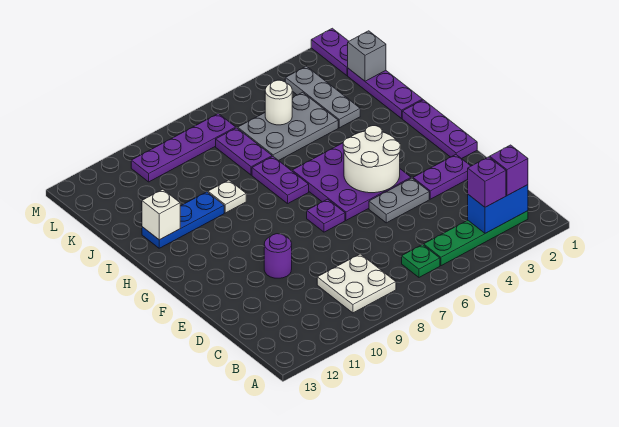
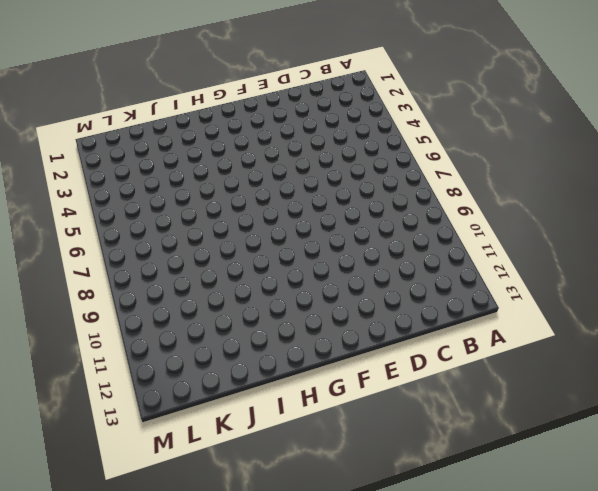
none -> green 1x4 plate [424,211,528,266]
none -> green 1x1 plate [402,244,440,277]
none -> white 2x2 plate [317,254,396,313]

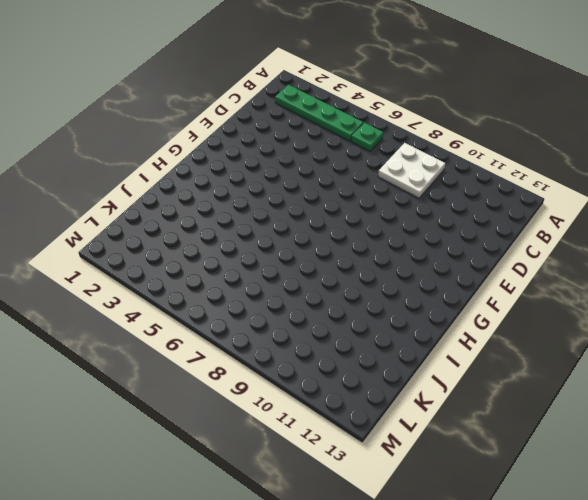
none -> purple 1x2 plate [413,155,470,199]
none -> grey 1x2 plate [369,178,429,223]
none -> purple 1x1 round brick [264,234,292,278]

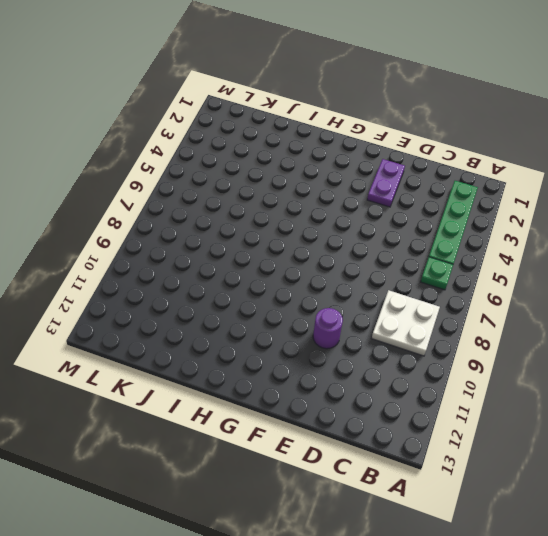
none -> grey 1x2 plate [369,178,429,223]
none -> purple 1x3 plate [402,100,477,159]
none -> purple 3x3 plate [292,143,411,220]

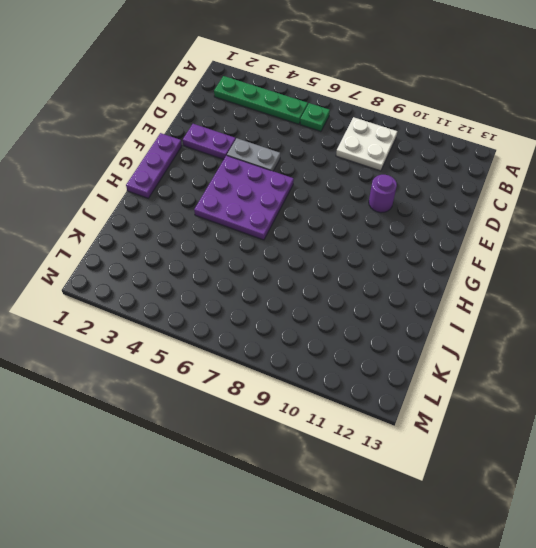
none -> purple 1x1 plate [307,199,345,232]
none -> purple 1x2 plate [252,157,309,204]
none -> purple 1x3 plate [348,68,423,118]

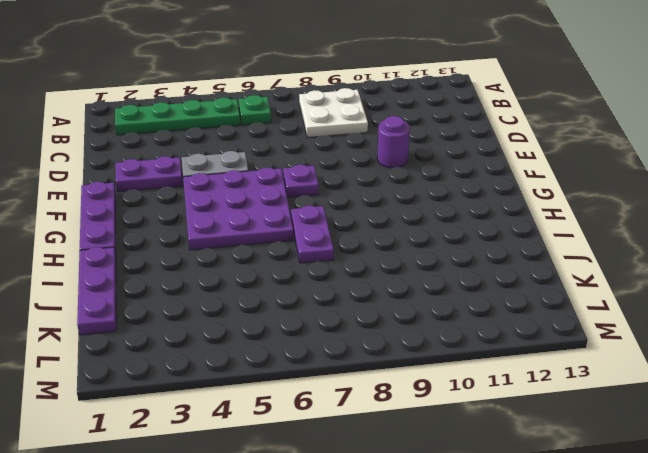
none -> white 1x1 plate [208,180,246,213]
none -> blue 1x3 plate [142,192,224,248]
none -> grey 1x3 plate [285,66,360,128]

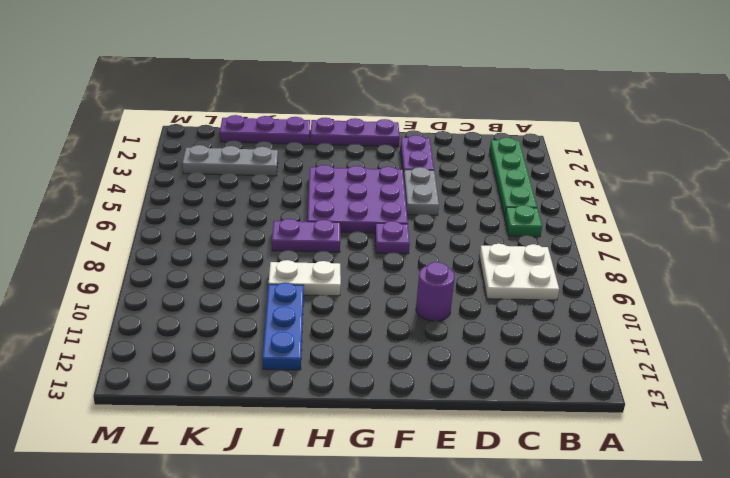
white 1x2 plate [269,260,341,296] -> white 1x1 plate [208,180,246,213]
none -> grey 2x3 plate [238,92,338,161]
none -> purple 1x2 plate [216,128,272,175]
none -> purple 1x2 plate [311,28,349,76]

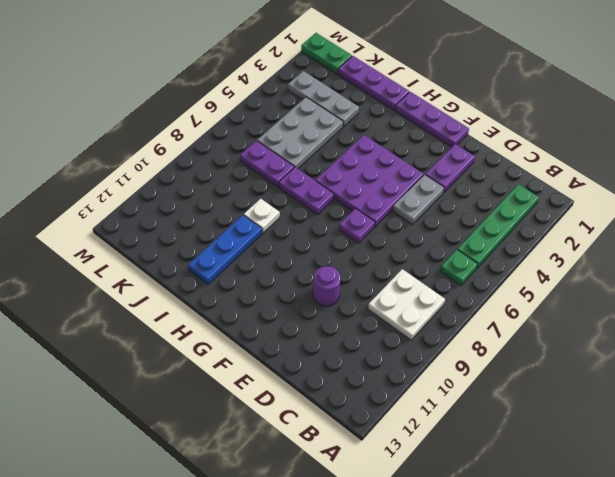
green 1x2 plate [301,33,352,74] -> purple 1x2 plate [311,28,349,76]
none -> purple 1x4 plate [131,114,236,182]
none -> blue 1x2 brick [468,185,528,233]
none -> white 2x2 round brick [343,126,400,193]

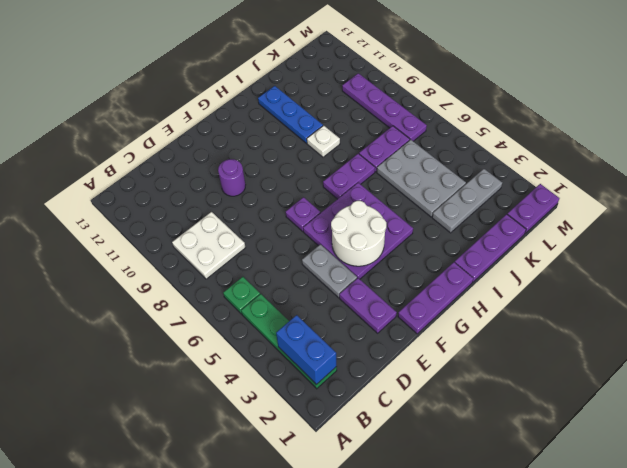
none -> white 1x1 brick [142,189,180,240]
none -> grey 1x1 brick [348,31,386,81]
none -> white 1x1 round brick [265,80,292,125]

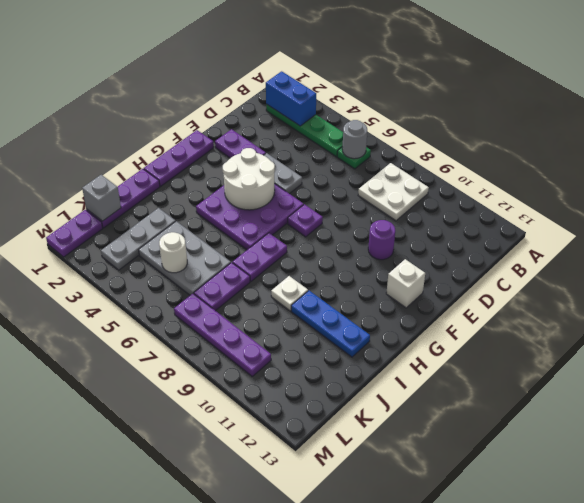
grey 1x1 round brick [342,120,367,159] -> none
white 1x1 brick [386,259,425,308] -> white 1x1 brick moved to [142,189,180,240]
none -> purple 1x1 brick [490,145,528,196]
none -> purple 1x1 brick [468,157,506,207]

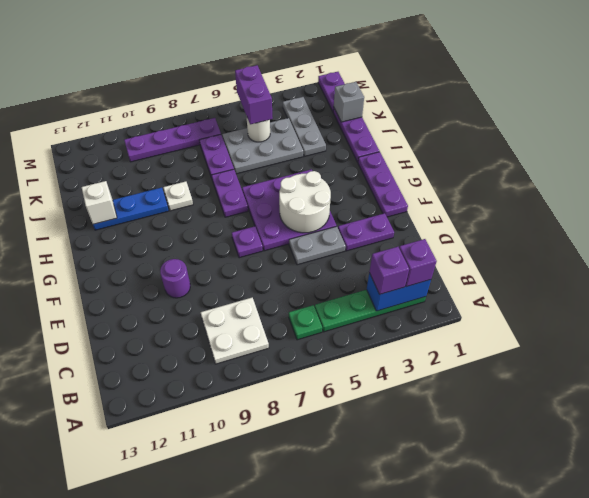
purple 1x2 brick [235,65,273,124] -> none

